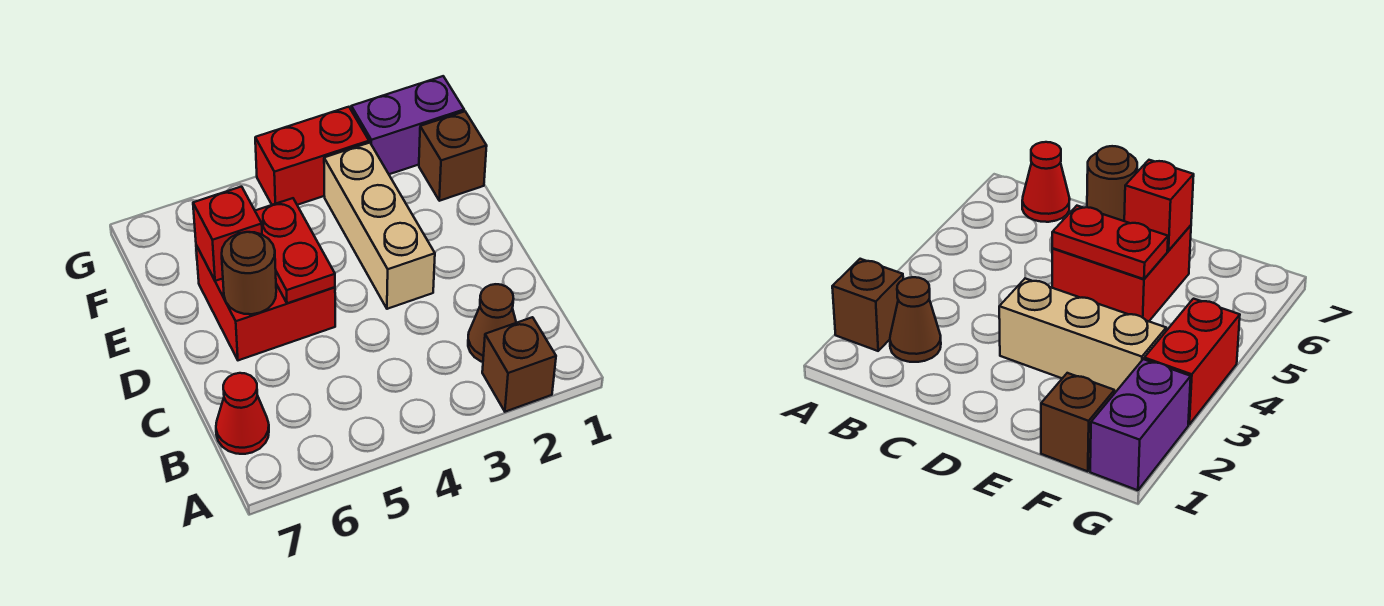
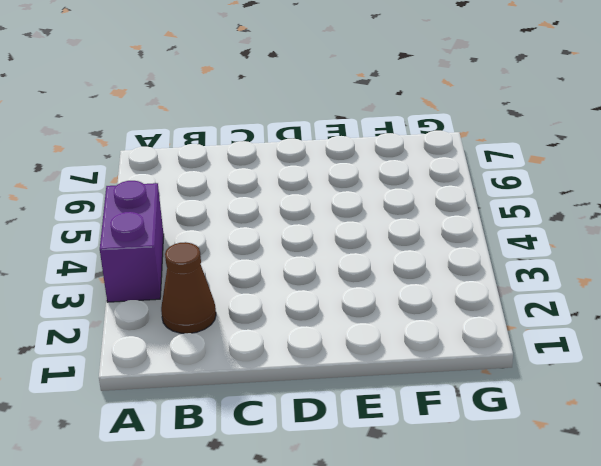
purple 1x2 brick [100,181,164,302] -> purple 1x2 brick moved to [351,76,464,174]
none -> brown 1x1 brick [482,317,556,412]
none -> red 1x1 cone [216,373,269,454]

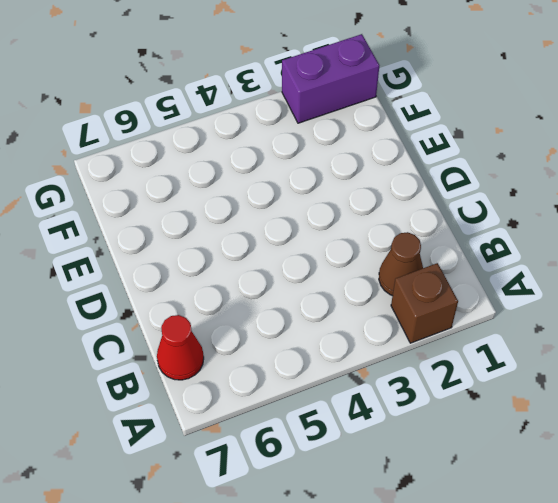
none -> tan 1x3 brick [324,143,435,309]
none -> red 2x2 brick [196,245,335,360]

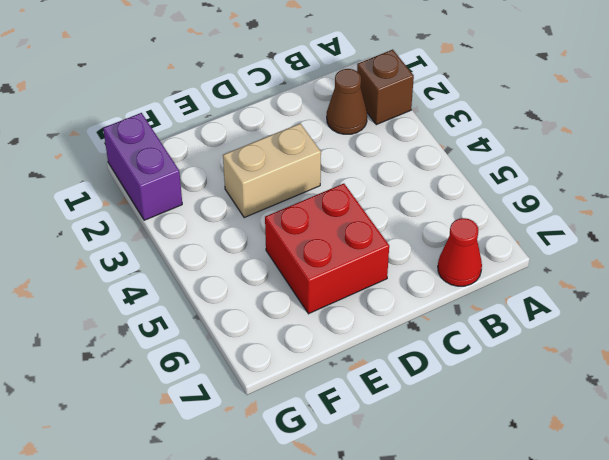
tan 1x2 brick [223,124,321,218] -> tan 1x3 brick [324,143,435,309]
none -> brown 1x1 brick [419,111,487,201]
none -> red 1x2 brick [255,107,369,205]

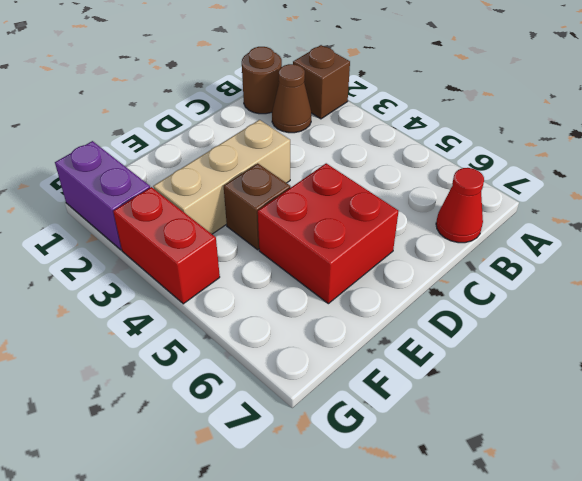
brown 1x1 round brick [242,47,282,114] -> brown 1x1 round brick moved to [222,232,276,314]
brown 1x1 brick [224,163,290,250] -> brown 1x1 brick moved to [419,111,487,201]
none -> red 1x2 plate [255,198,335,303]
none -> red 1x1 brick [193,187,262,281]

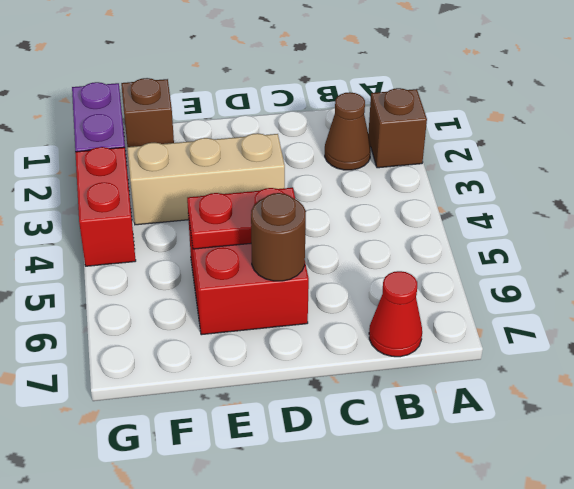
none -> red 1x1 brick [193,187,262,281]

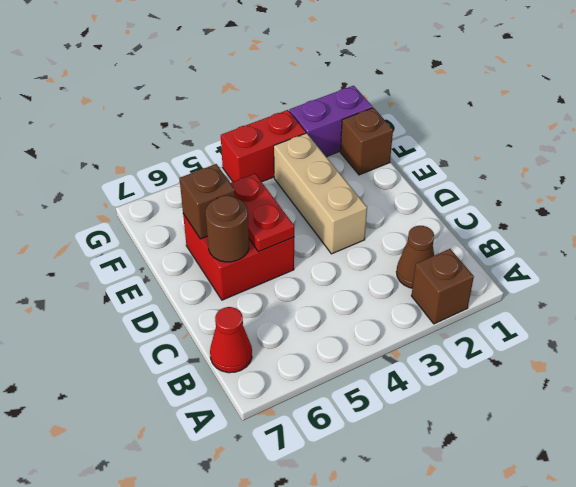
brown 1x1 brick [179,164,235,239] -> red 1x1 brick [193,187,262,281]

